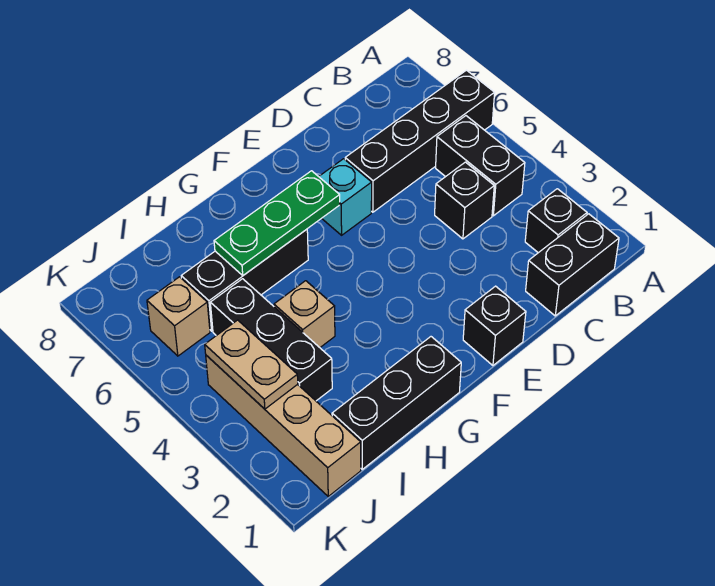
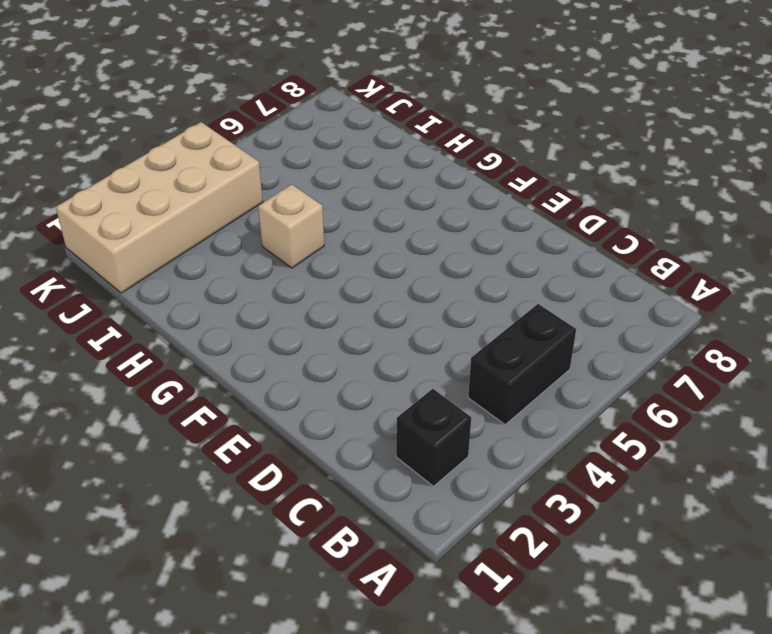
tan 2x4 brick [56,122,263,293] -> tan 1x4 brick [206,355,361,496]
none -> black 1x4 brick [345,70,495,212]
none -> black 1x2 brick [526,214,619,316]
none -> black 1x1 brick [435,162,494,239]

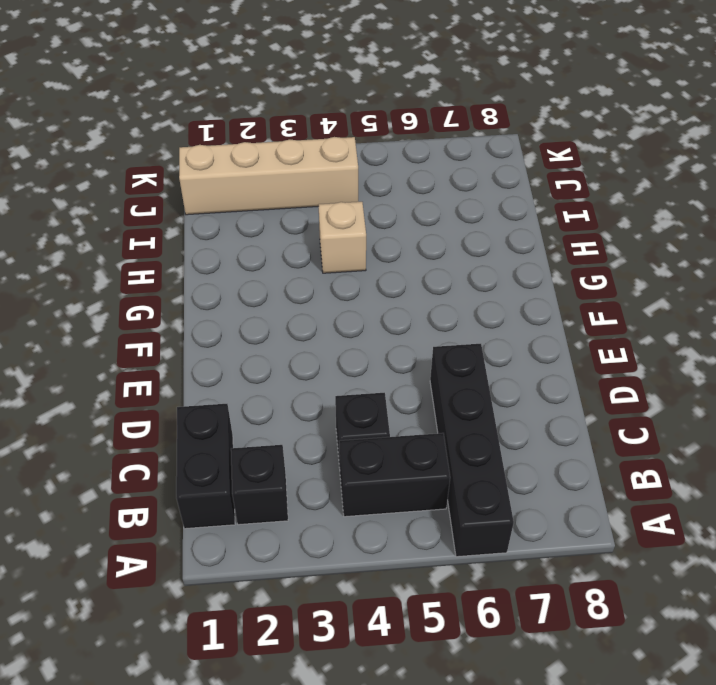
none -> black 1x1 brick [463,286,526,365]
none -> cyan 1x1 brick [319,159,372,235]
none -> black 1x3 brick [332,337,461,469]

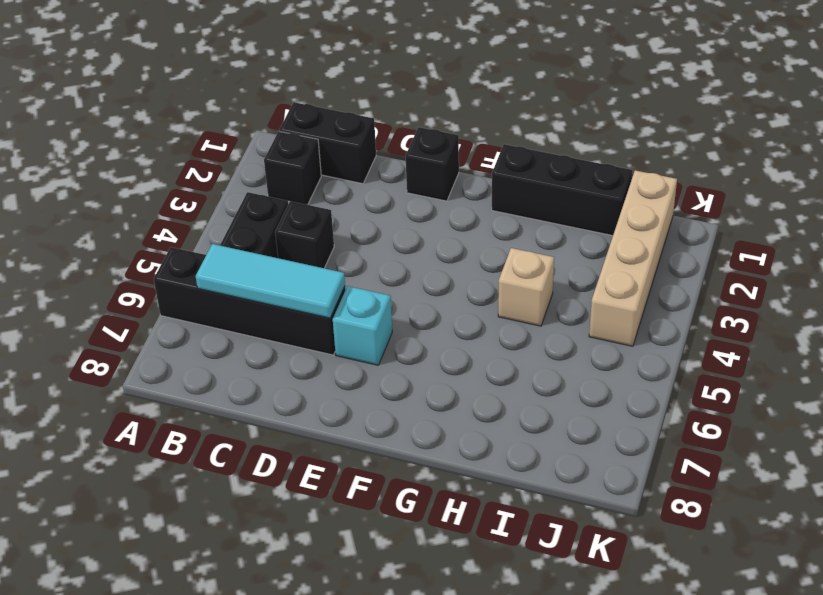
cyan 1x3 tile [196,244,345,318] -> none
none -> black 1x3 brick [181,229,308,331]
none -> black 1x3 brick [210,279,332,401]
none -> tan 1x1 brick [147,277,210,356]

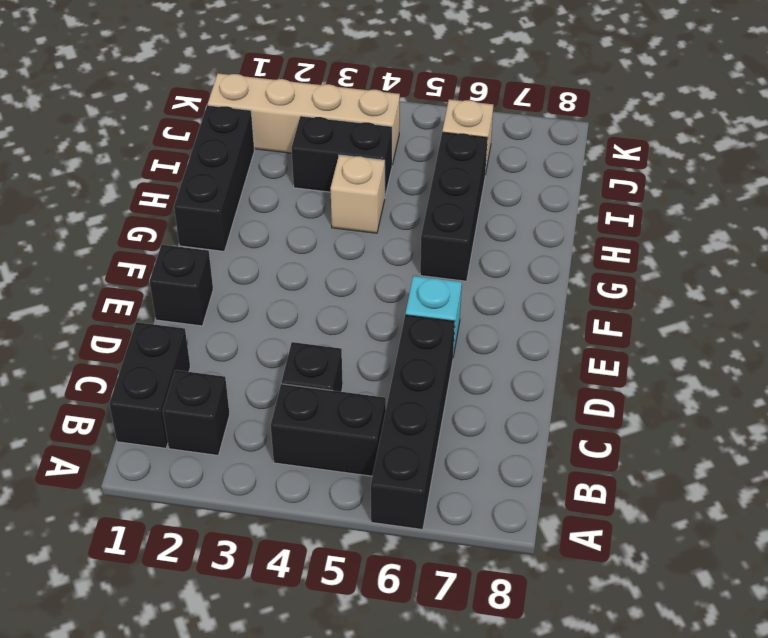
black 1x2 brick [292,116,392,196] -> black 1x3 brick [210,279,332,401]
none -> green 1x3 plate [214,171,340,275]
none -> tan 1x2 plate [205,320,298,409]

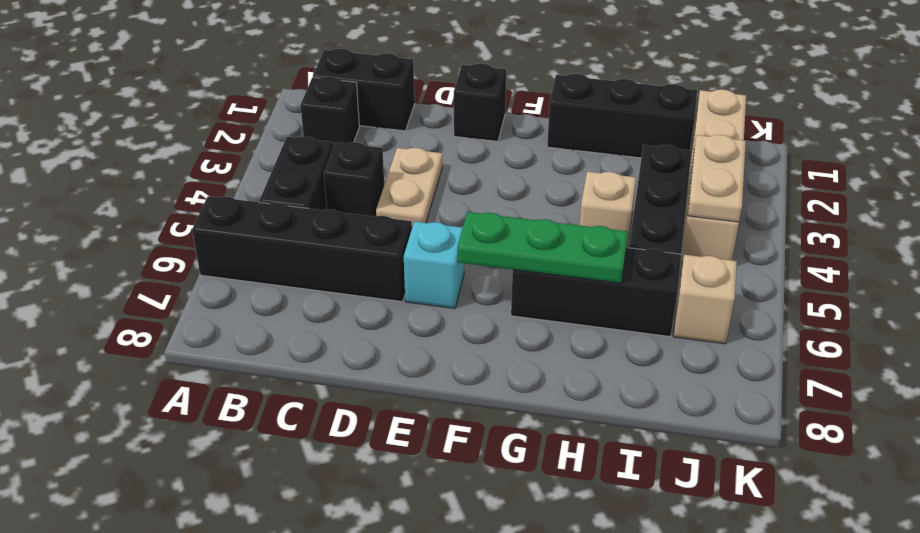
tan 1x2 plate [376,148,442,227] -> none

